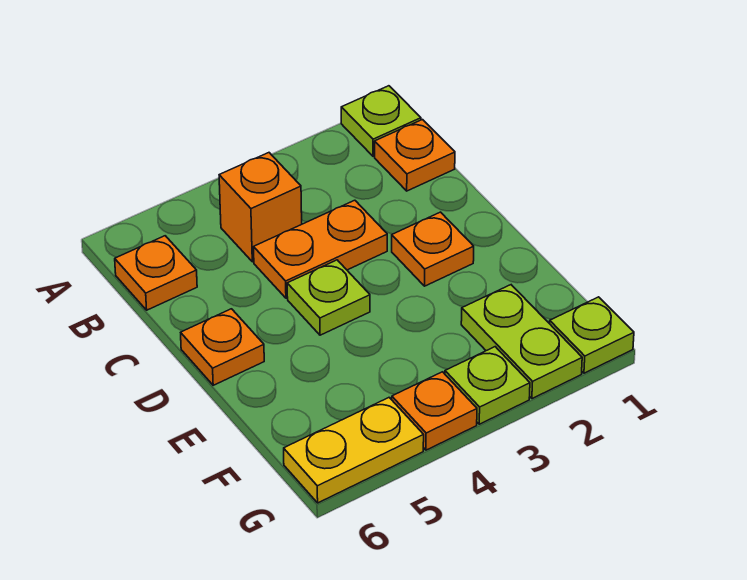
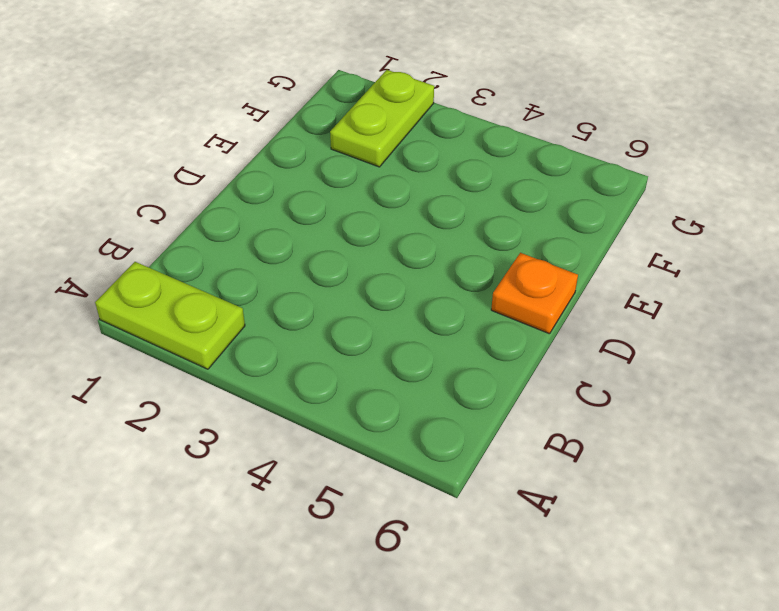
lime 1x2 plate [95,262,245,369] -> lime 1x1 plate [341,86,421,156]
none -> orange 1x1 plate [375,120,455,191]
none -> orange 1x1 brick [219,153,302,262]
none -> orange 1x1 plate [115,236,197,310]

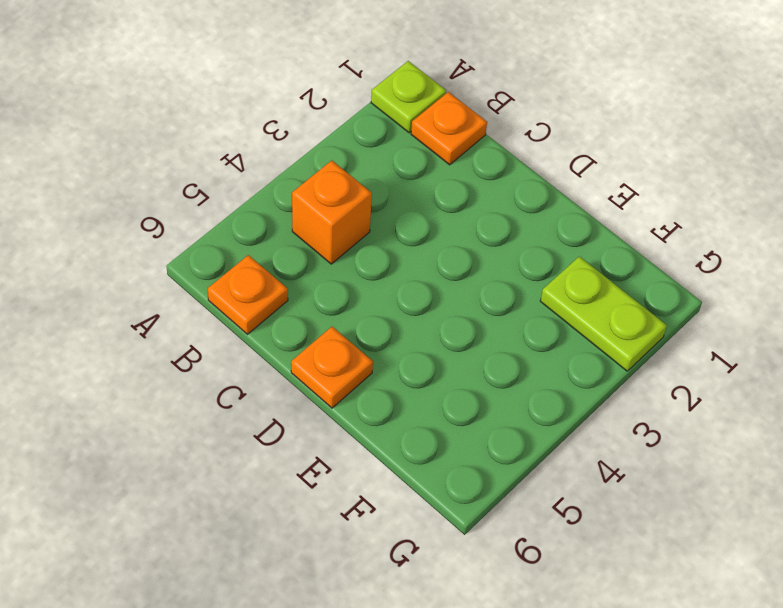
none -> orange 1x2 plate [254,200,387,298]
none -> orange 1x1 plate [392,212,474,286]
none -> lime 1x1 plate [287,260,370,335]

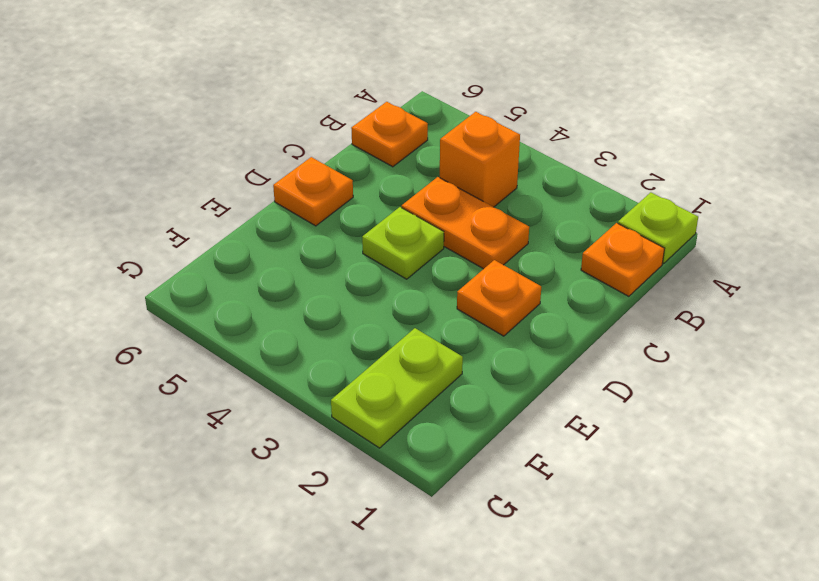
none -> lime 1x1 plate [550,297,634,373]
none -> lime 1x1 plate [445,347,530,424]
none -> orange 1x1 plate [392,372,477,450]

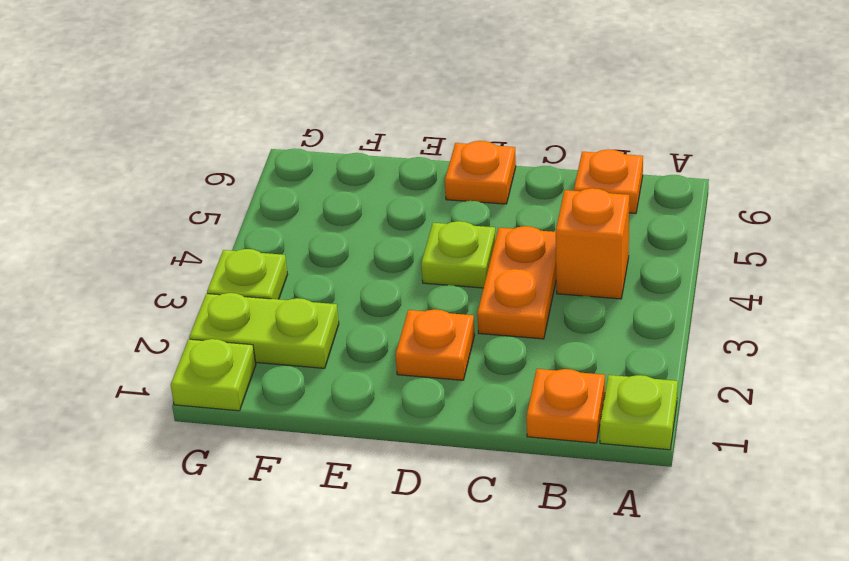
none -> orange 1x1 plate [392,372,477,450]
none -> yellow 1x2 plate [284,398,424,503]

